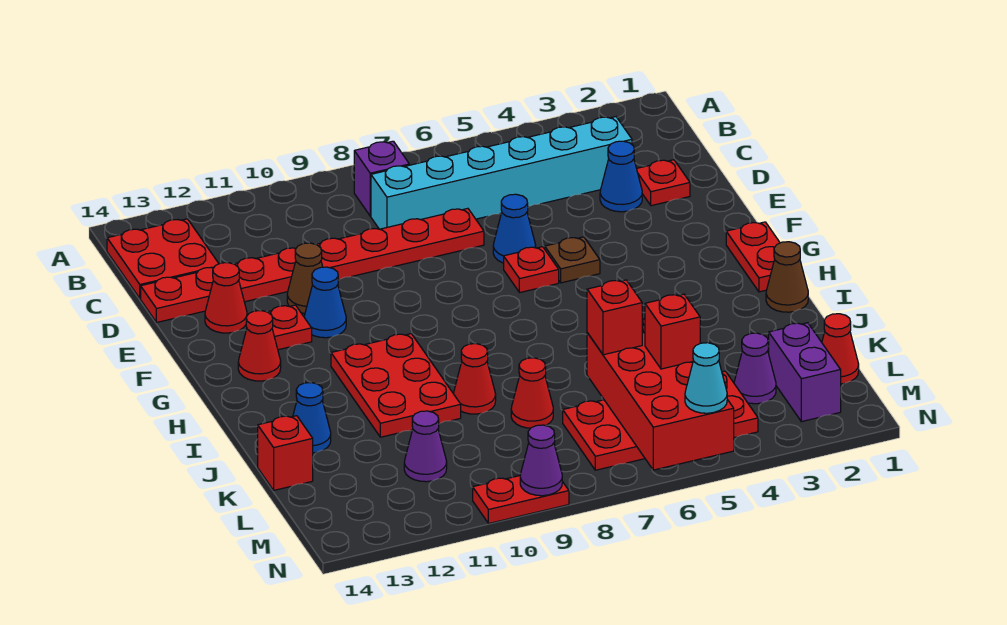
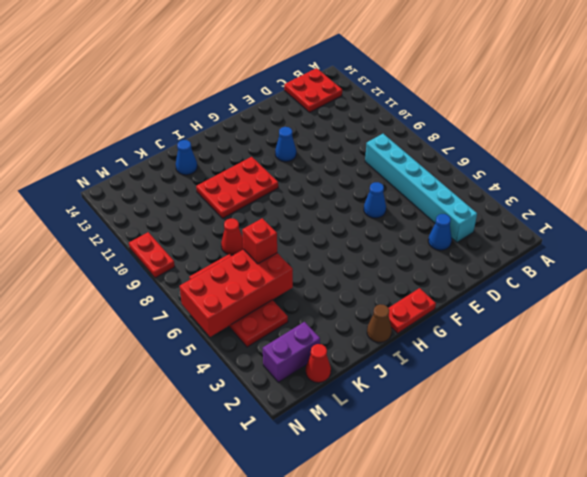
none -> purple 1x1 brick [354,141,409,216]
none -> red 1x1 plate [637,160,690,206]
none -> red 1x8 plate [141,208,484,323]
none -> brown 1x1 cone [287,243,323,313]

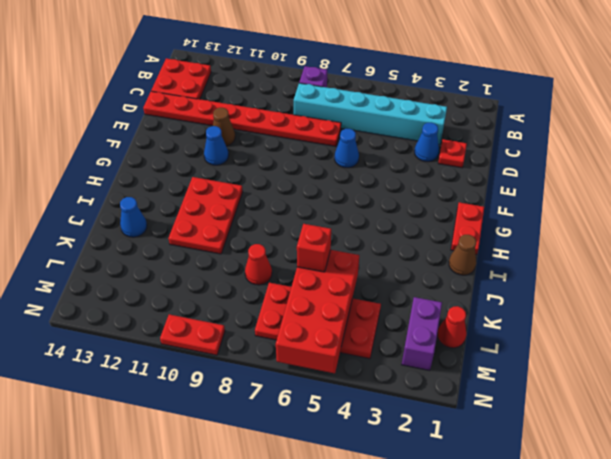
none -> red 1x1 cone [205,263,247,333]
none -> brown 1x1 plate [545,237,600,283]
none -> red 1x1 plate [504,247,559,293]
none -> red 1x1 plate [268,305,312,350]

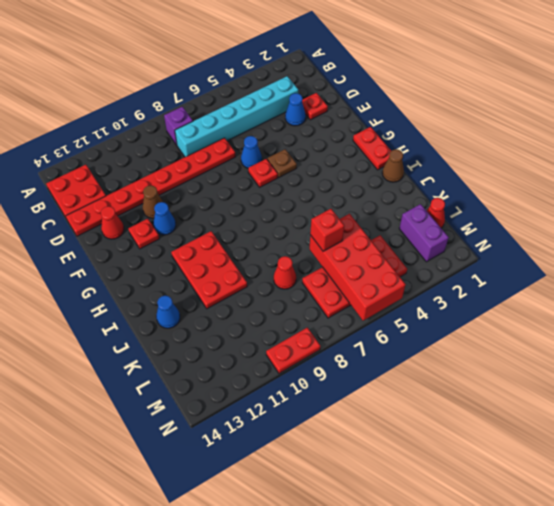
none -> red 1x1 cone [238,311,281,381]
none -> red 1x1 cone [454,344,496,414]
none -> red 1x1 brick [258,416,313,490]
none -> purple 1x1 cone [734,333,776,404]

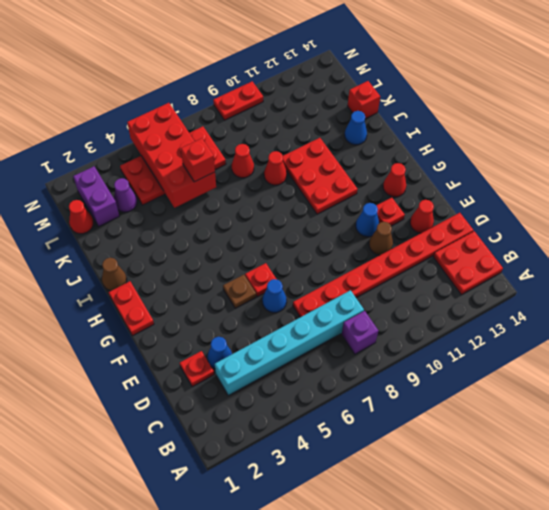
none -> purple 1x1 cone [404,411,447,482]
none -> purple 1x1 cone [520,425,562,496]
none -> red 1x1 brick [645,294,700,369]
none -> cyan 1x1 cone [685,343,727,413]

